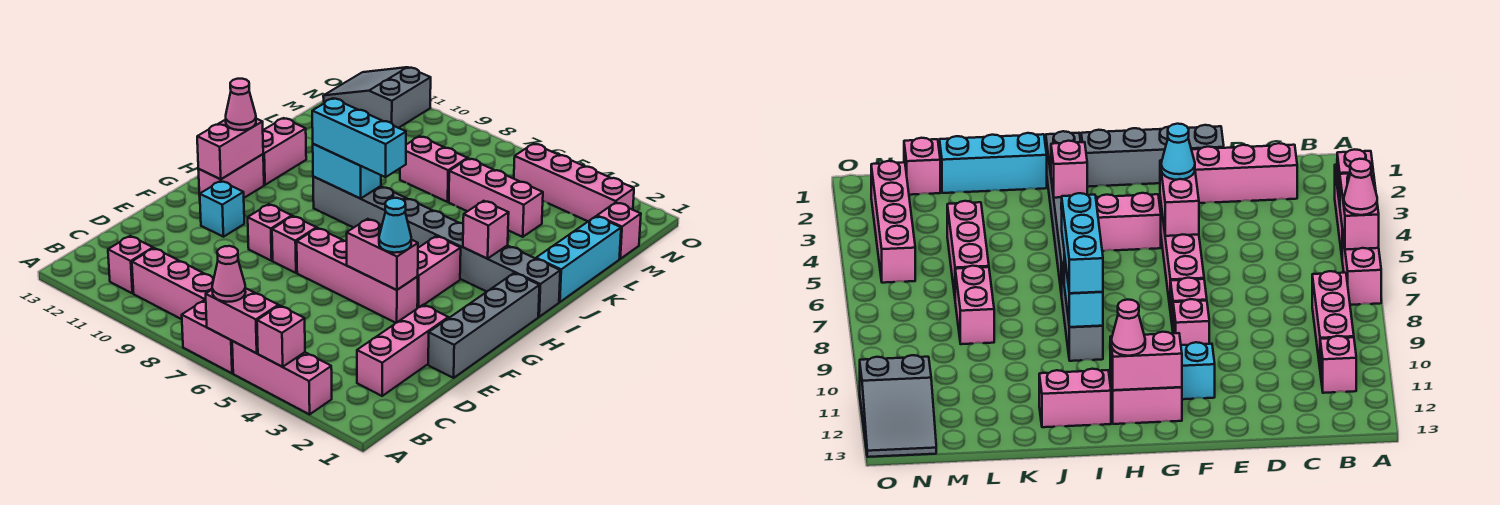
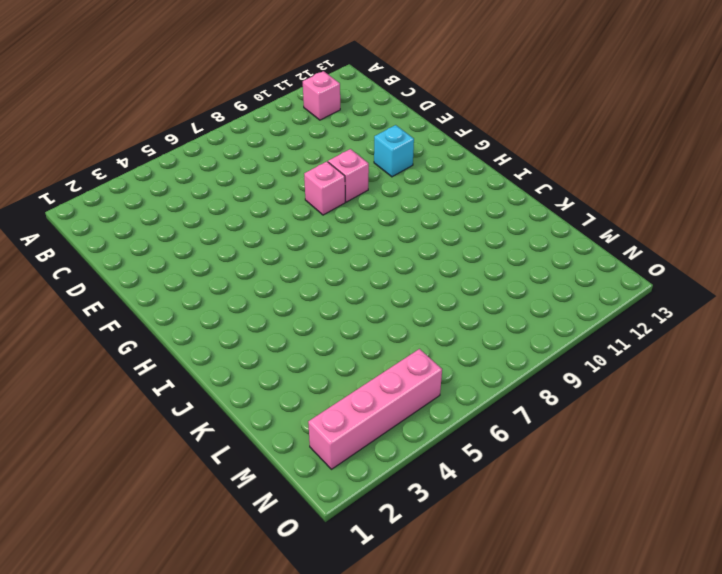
none -> pink 1x3 brick [232,341,332,414]
none -> pink 1x2 brick [182,300,233,373]
none -> pink 1x3 brick [132,248,214,319]
none -> pink 1x3 brick [357,305,448,396]

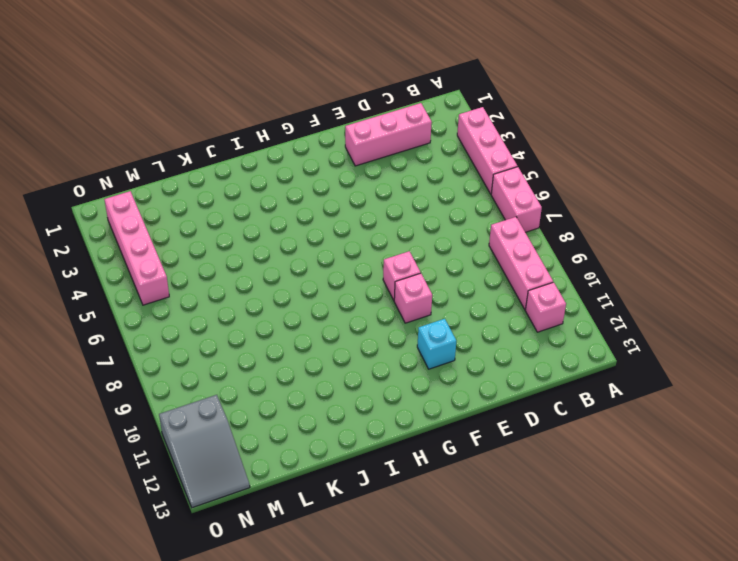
none -> grey 1x4 brick [428,273,539,378]
none -> pink 1x4 brick [297,228,418,323]
none -> pink 1x2 brick [417,236,461,308]
none -> pink 1x2 brick [198,154,264,198]

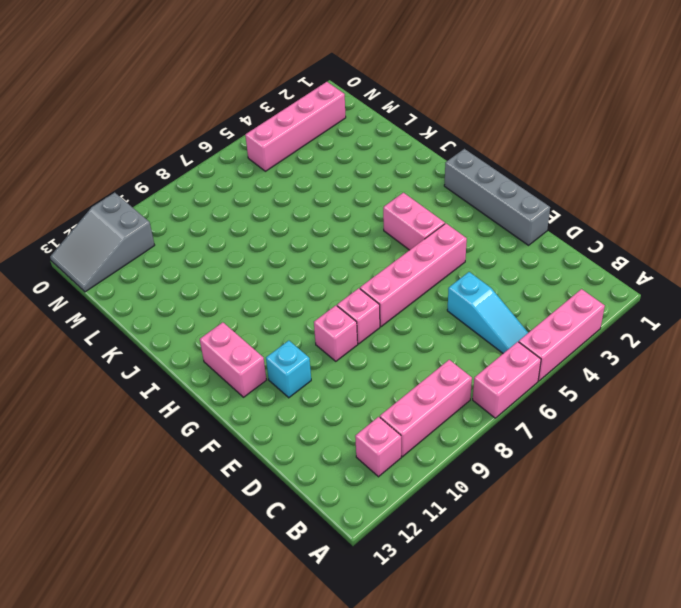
cyan 1x3 slope [447,272,528,353] -> none
none -> pink 1x3 brick [357,305,448,396]
none -> grey 1x6 brick [404,199,560,317]
none -> grey 1x3 brick [313,176,406,228]
none -> pink 1x2 brick [263,118,306,185]

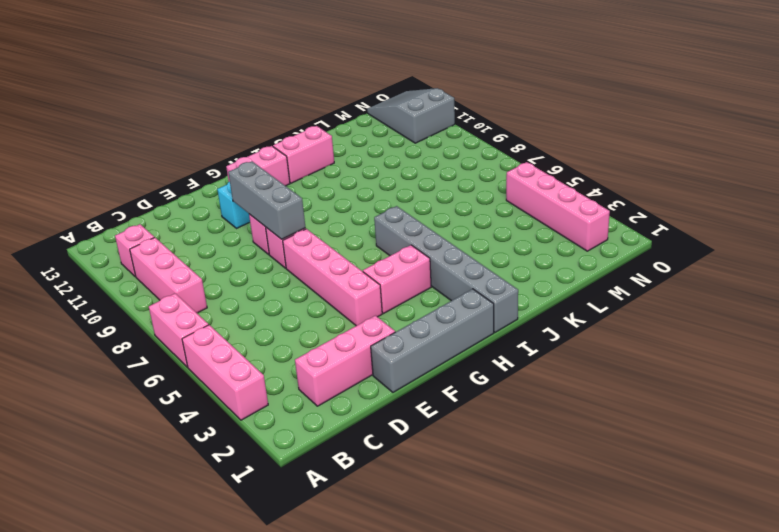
grey 1x3 brick [228,161,305,239] -> grey 1x3 brick moved to [313,176,406,228]
none -> cyan 1x3 brick [536,216,621,302]
none -> pink 1x3 brick [449,158,543,237]
none -> pink 1x2 brick [400,136,467,202]
none -> pink 1x1 brick [597,202,641,259]

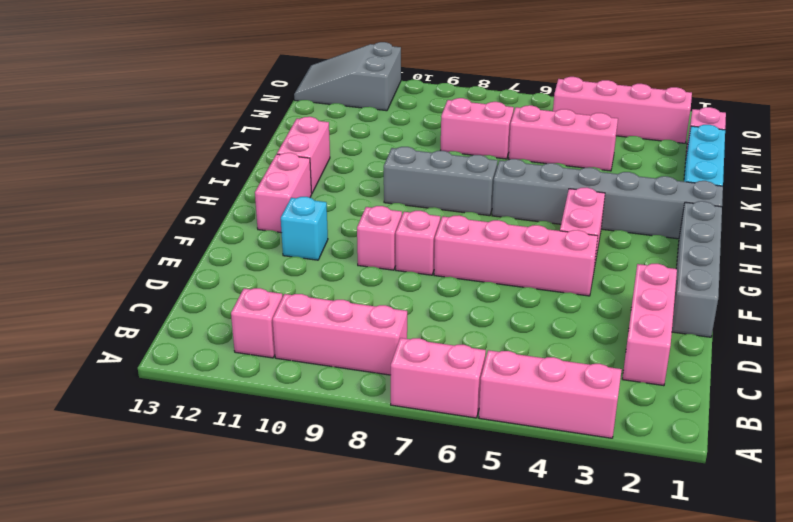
none -> pink 1x1 brick [257,305,305,367]
none -> pink 1x2 brick [206,288,278,353]
none -> pink 1x2 brick [347,219,418,290]
none -> pink 1x2 brick [197,119,263,179]

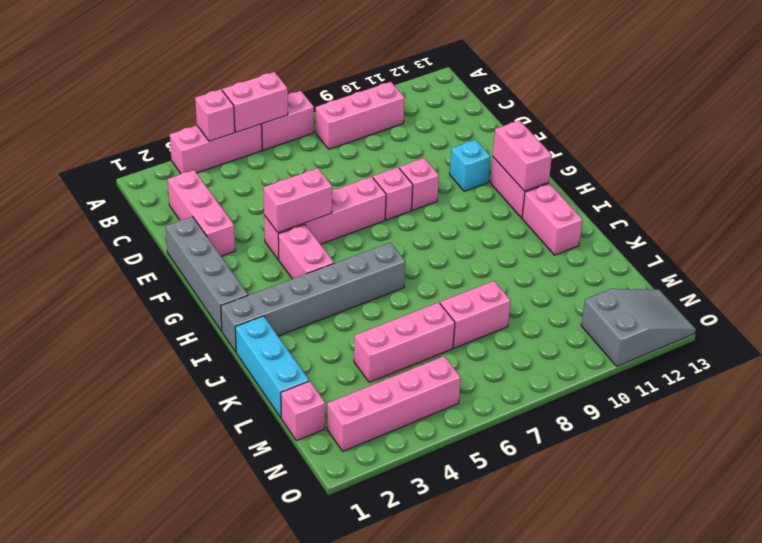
none -> pink 1x1 brick [108,236,153,293]
none -> grey 1x3 brick [313,176,406,228]
none -> pink 1x1 brick [463,201,509,259]
none -> cyan 1x2 brick [313,144,381,199]

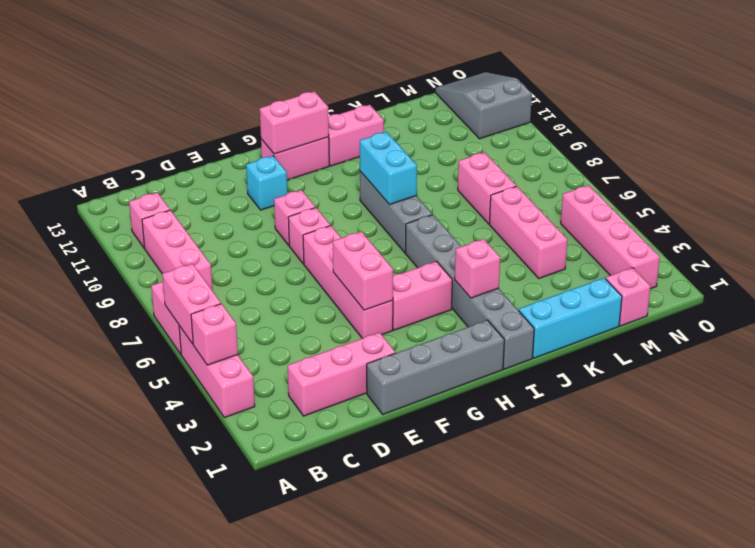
none -> pink 1x1 cone [212,246,246,302]
none -> cyan 1x1 cone [379,198,411,253]
none -> pink 1x1 cone [226,79,256,130]
none -> cyan 1x3 brick [312,98,406,177]

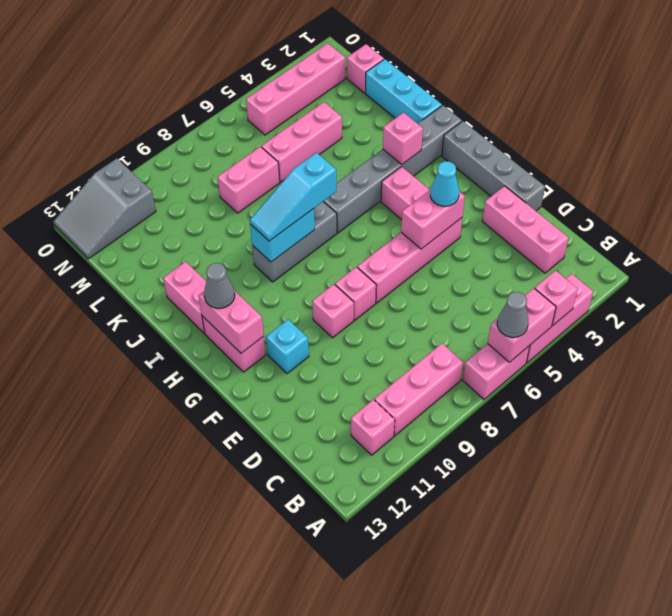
grey 1x1 cone [497,292,528,337] -> pink 1x1 cone [212,246,246,302]
grey 1x1 cone [204,263,235,308] -> pink 1x1 cone [226,79,256,130]
cyan 1x3 slope [250,153,336,241] -> cyan 1x3 brick [312,98,406,177]

